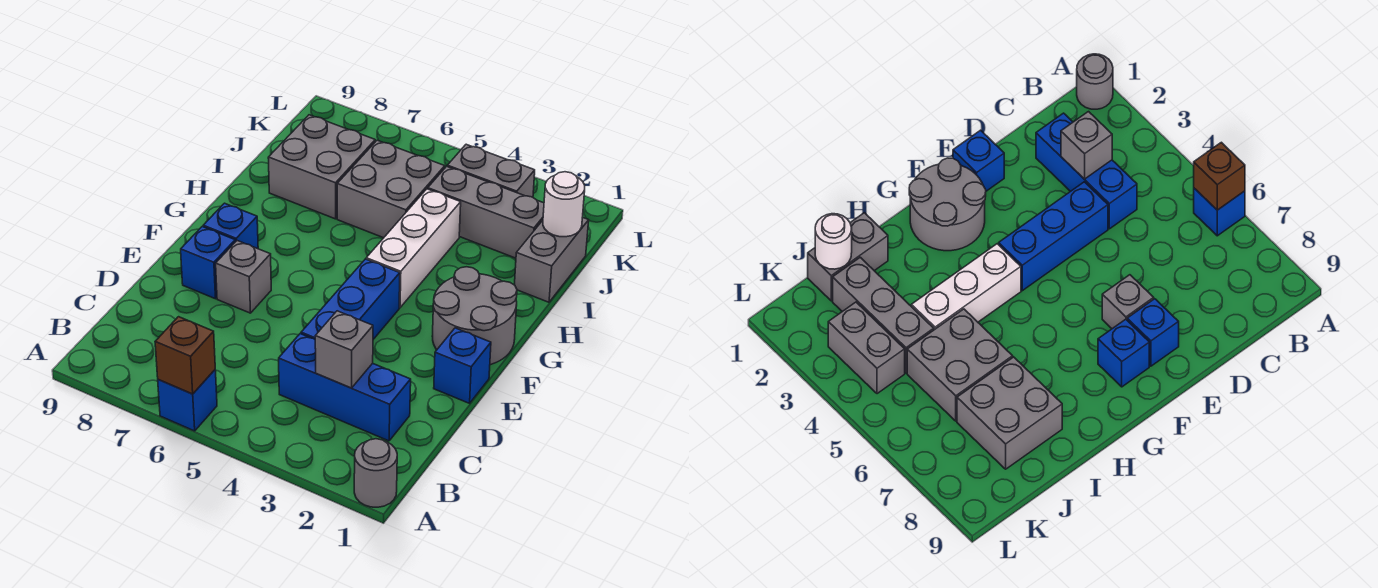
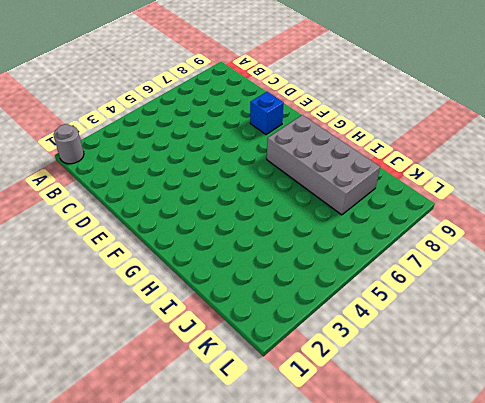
grey 2x4 brick [267,115,380,215] -> grey 2x2 brick [268,115,375,219]
none -> blue 1x1 brick [158,370,217,431]
none -> blue 1x3 brick [279,334,411,441]
none -> blue 1x3 brick [301,259,400,339]

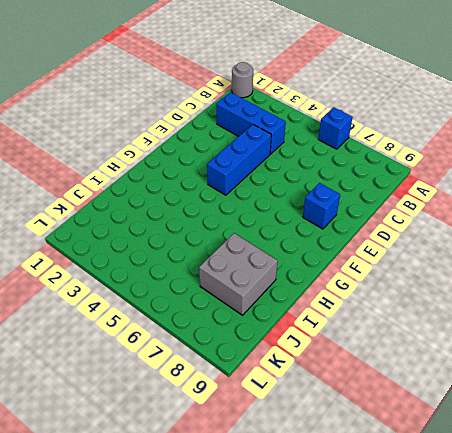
none -> blue 1x1 brick [434,328,491,403]
none -> grey 1x1 brick [216,241,271,313]
none -> grey 2x2 round brick [432,267,517,365]

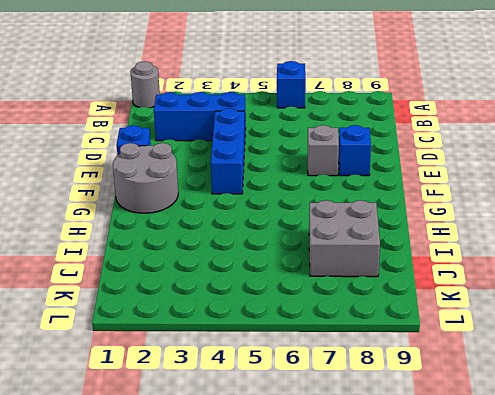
none -> blue 1x1 brick [203,203,258,249]
none -> white 1x3 brick [366,189,461,308]
none -> grey 1x2 brick [515,217,589,302]

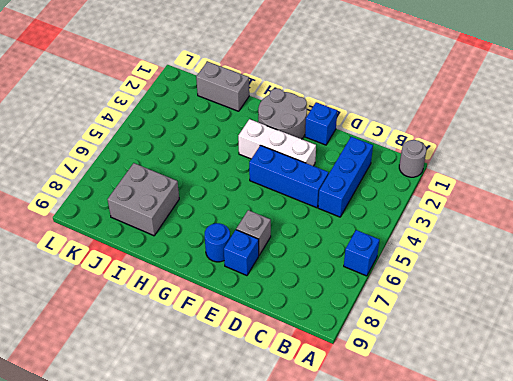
white 1x3 brick [238,119,316,166] -> white 1x3 brick moved to [366,189,461,308]
blue 1x1 round brick [205,223,230,262] -> blue 1x1 brick [203,203,258,249]
none -> grey 2x2 brick [337,140,445,238]
none -> grey 1x3 brick [428,166,544,258]
none -> grey 1x2 brick [447,144,535,197]

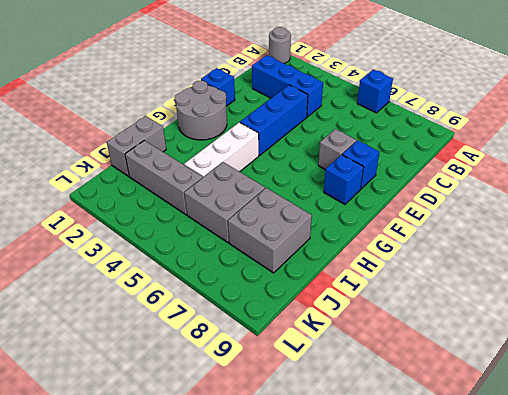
none -> grey 1x2 brick [447,144,535,197]
none -> brown 1x1 brick [155,317,215,394]
none -> grey 1x1 brick [315,311,373,388]

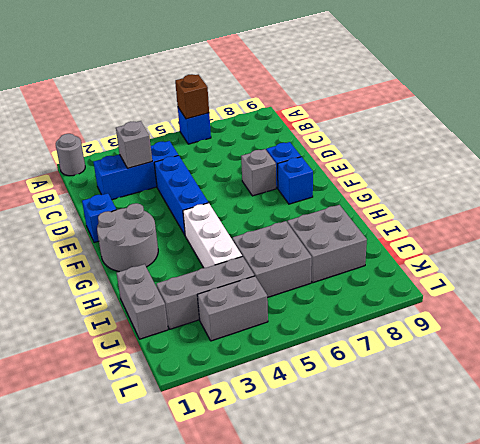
none -> white 1x1 round brick [543,172,585,237]

